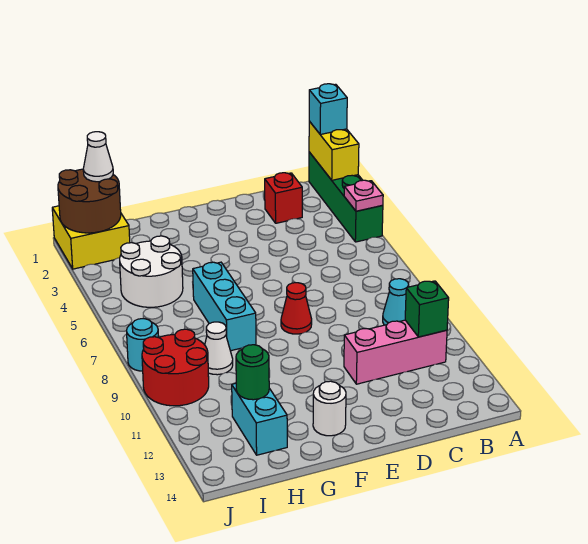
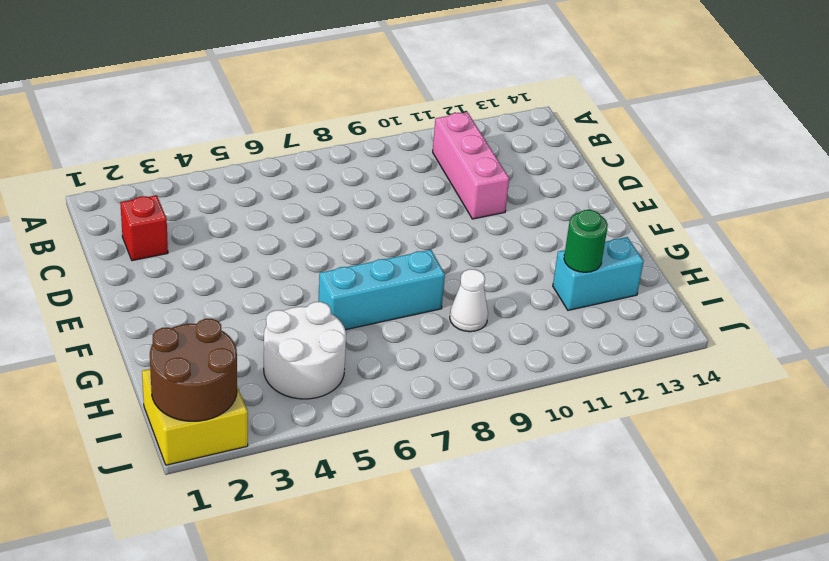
none -> green 1x4 brick [309,152,383,242]
none -> cyan 1x1 cone [383,279,409,325]
none -> red 1x1 cone [281,283,312,334]

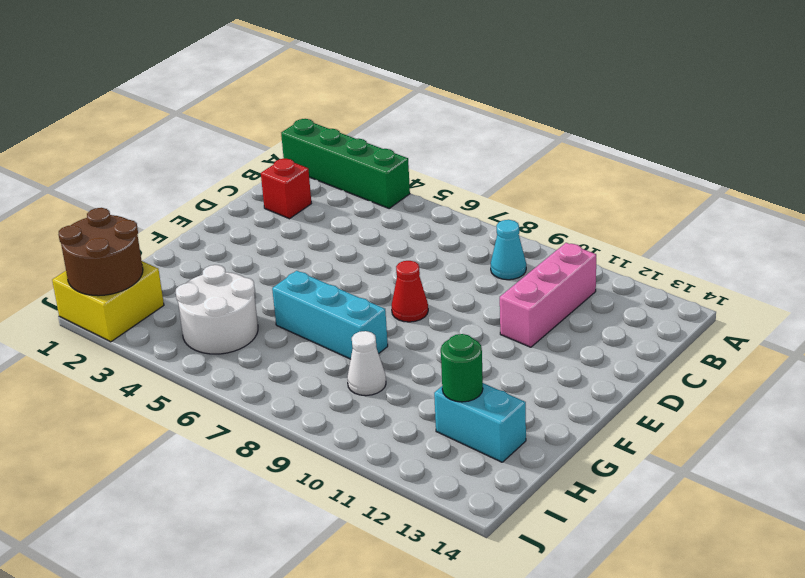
none -> white 1x1 round brick [313,381,346,436]
none -> red 2x2 round brick [142,329,209,406]
none -> cyan 1x1 round brick [127,319,159,371]

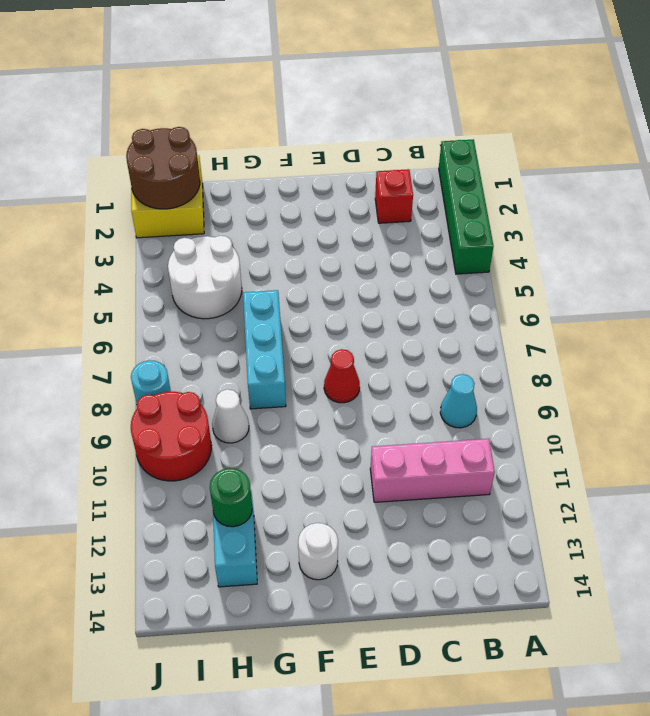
none -> yellow 1x2 brick [309,121,359,180]
none -> pink 1x1 plate [344,180,383,211]
none -> green 1x1 brick [405,281,449,337]

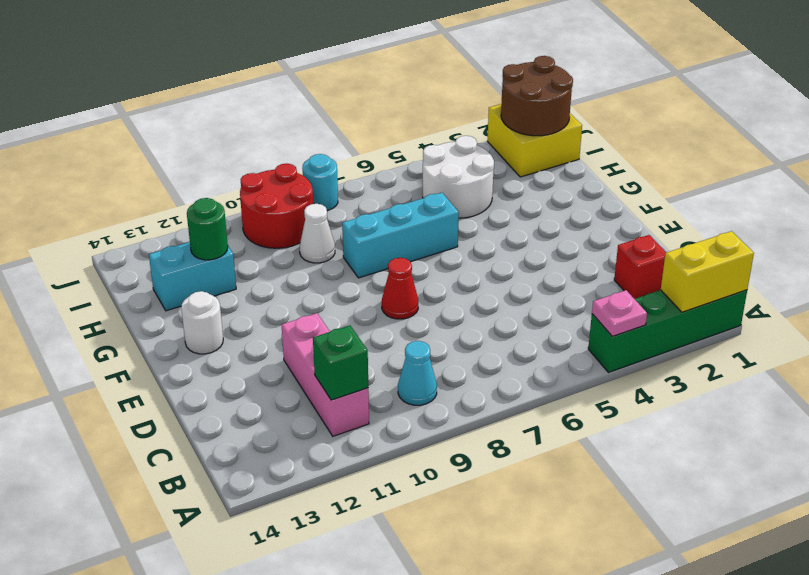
none -> cyan 1x1 brick [309,84,347,134]
none -> white 1x1 cone [83,132,113,182]

